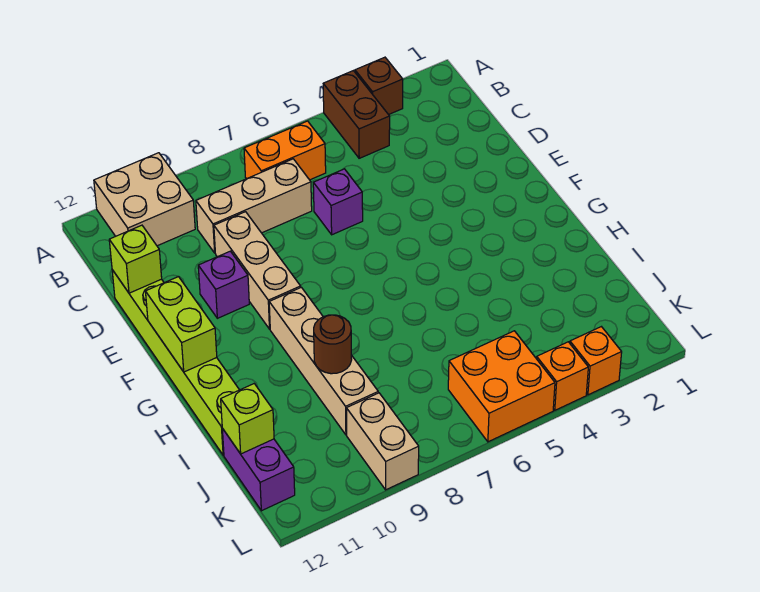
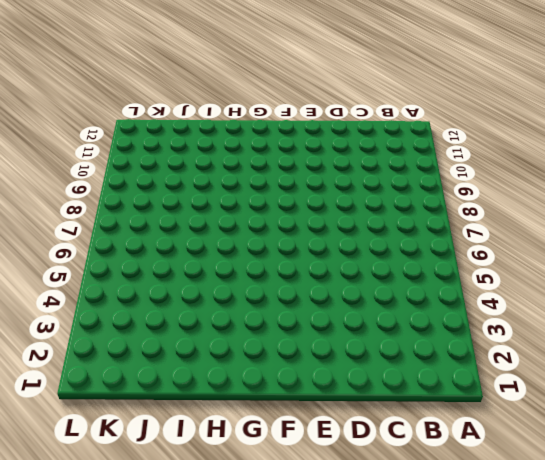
none -> brown 1x1 brick [355,57,403,115]
none -> brown 1x2 brick [323,71,390,158]
none -> tan 2x2 brick [94,153,195,246]

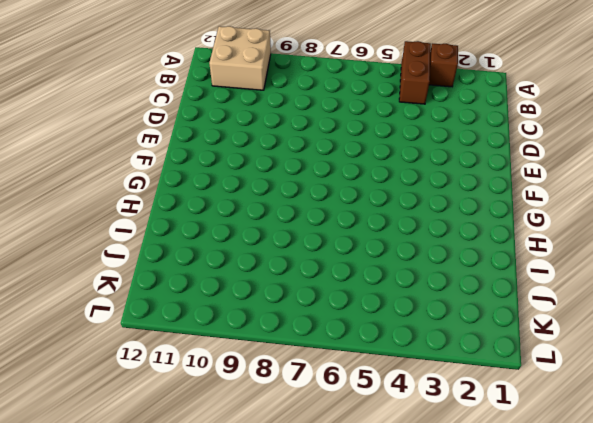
none -> orange 1x2 brick [244,121,326,180]
none -> tan 1x3 brick [196,159,312,253]
none -> purple 1x1 brick [313,169,363,235]

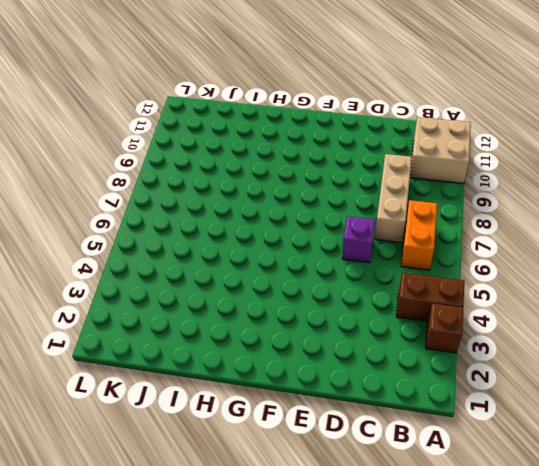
none -> tan 1x3 brick [214,212,301,329]
none -> lime 1x6 brick [112,270,239,455]
none -> purple 1x1 brick [198,251,249,318]

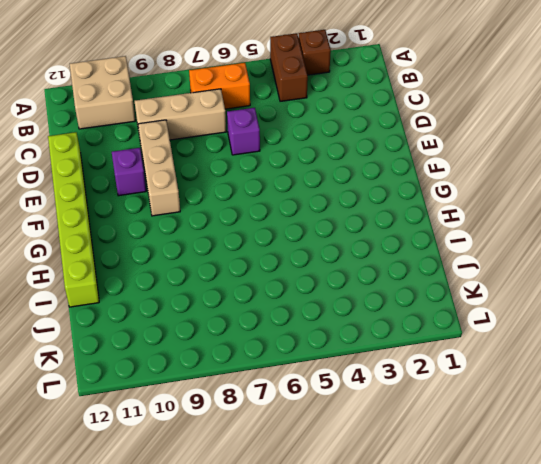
none -> tan 1x4 brick [269,287,378,435]
none -> purple 1x2 brick [222,428,295,511]
none -> orange 2x2 brick [448,331,555,442]

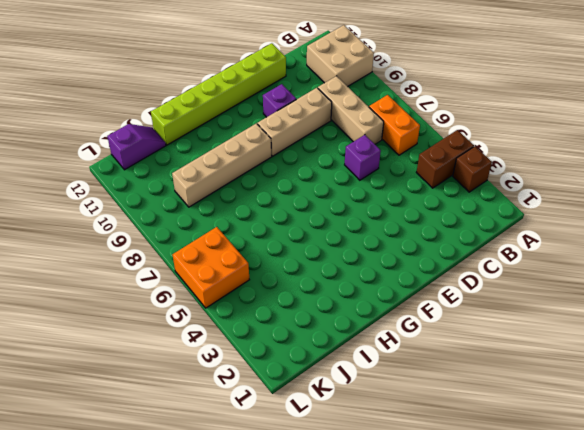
purple 1x2 slope [107,124,166,170] -> purple 1x2 brick [222,428,295,511]
none -> tan 1x2 brick [346,393,419,490]
none -> orange 1x1 brick [570,327,622,395]
none -> orange 1x1 brick [537,342,588,410]

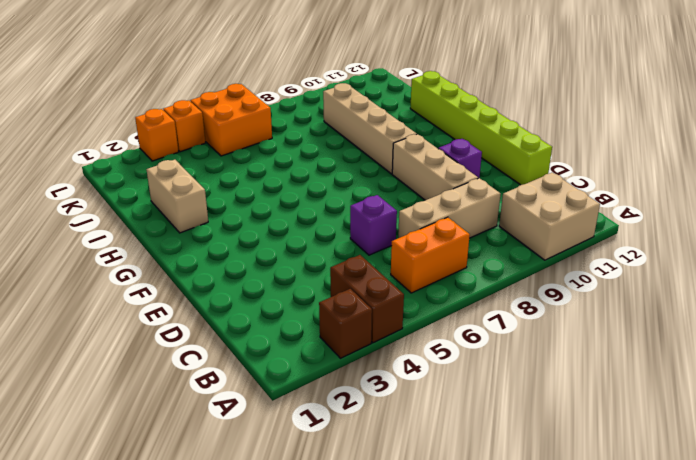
tan 1x2 brick [146,160,208,233] -> tan 1x2 brick moved to [346,393,419,490]
none -> purple 1x2 brick [222,428,295,511]
none -> lime 1x1 brick [109,225,162,293]
none -> lime 1x2 brick [146,277,217,372]

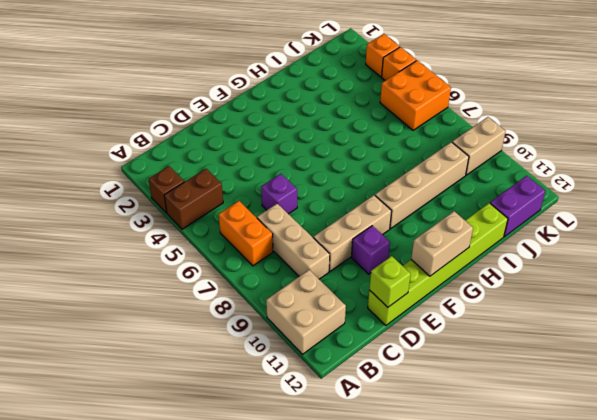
tan 1x2 brick [411,211,473,276] -> lime 1x2 brick [146,277,217,372]
none -> brown 1x1 round brick [314,315,352,374]
none -> lime 1x1 brick [221,384,274,454]

